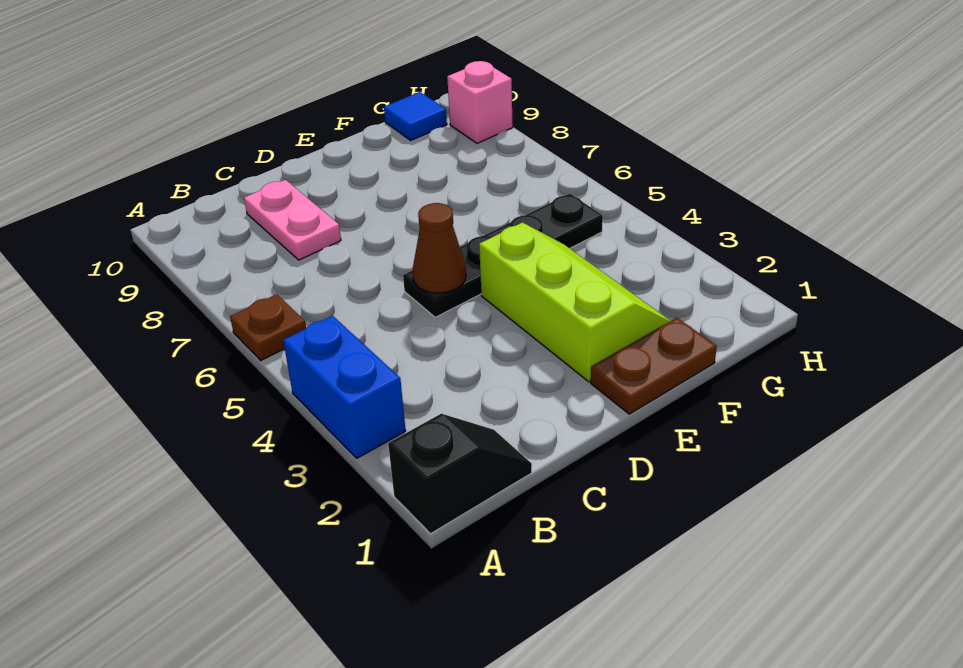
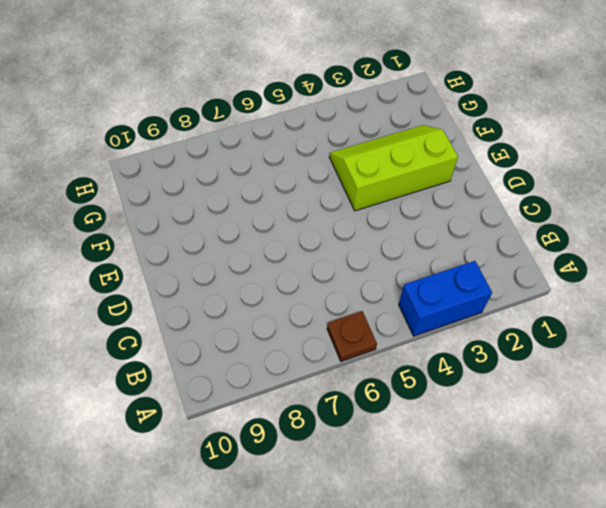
none -> black 1x2 slope [388,414,532,534]
none -> pink 1x2 plate [244,180,341,260]

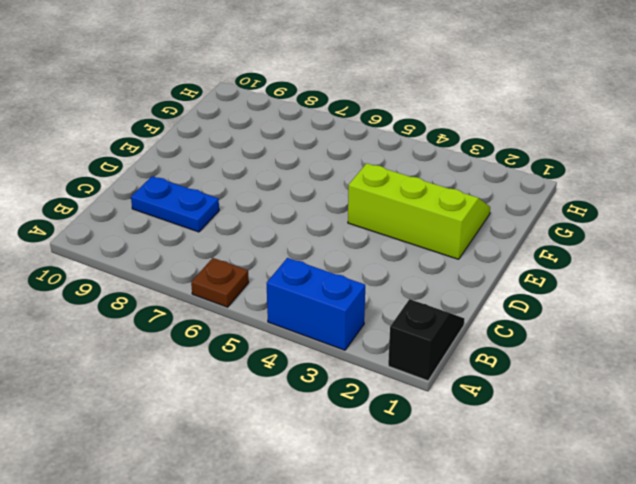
blue 1x2 plate [131,176,219,232] -> pink 1x2 plate [244,180,341,260]
none -> black 1x4 plate [403,194,603,317]
none -> brown 1x2 plate [591,318,717,414]

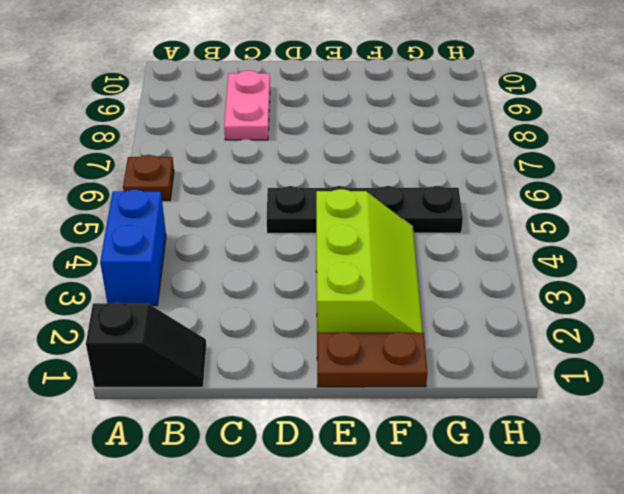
none -> blue 1x1 tile [384,92,447,140]
none -> pink 1x1 brick [447,61,513,143]

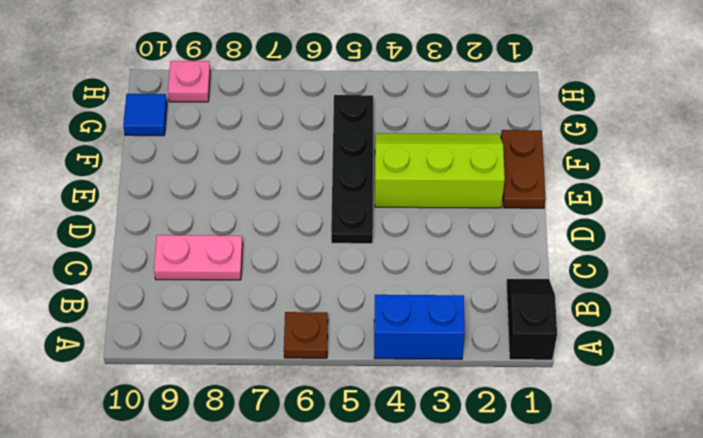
pink 1x1 plate [168,61,210,102] -> pink 1x1 brick [447,61,513,143]
none -> brown 1x1 cone [413,203,466,293]

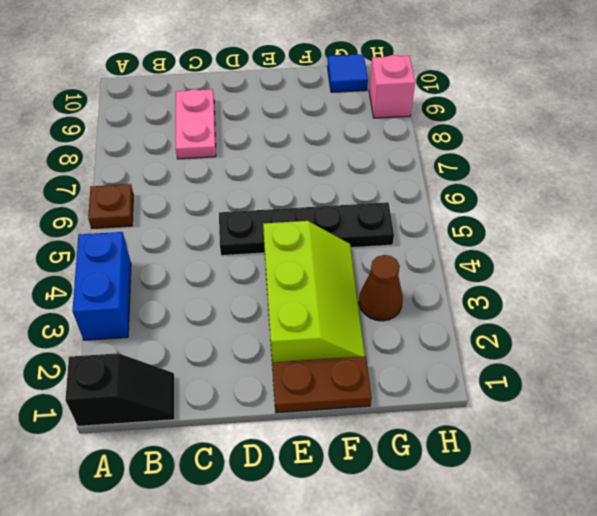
brown 1x1 cone [359,255,403,321] -> brown 1x1 cone moved to [413,203,466,293]

